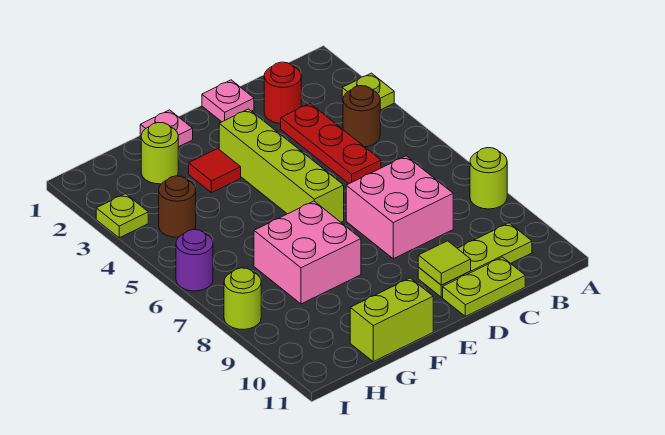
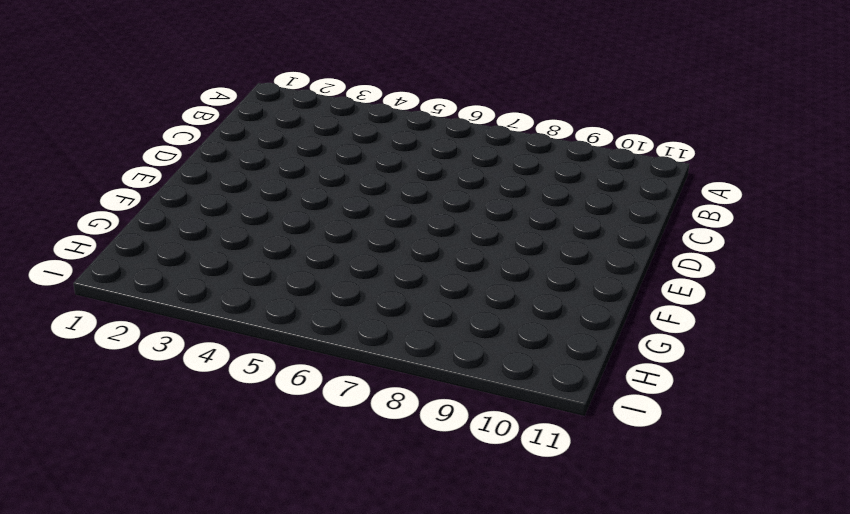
none -> lime 1x1 plate [342,73,394,110]
none -> lime 1x1 round brick [470,148,507,209]
none -> brown 1x1 round brick [343,86,380,147]

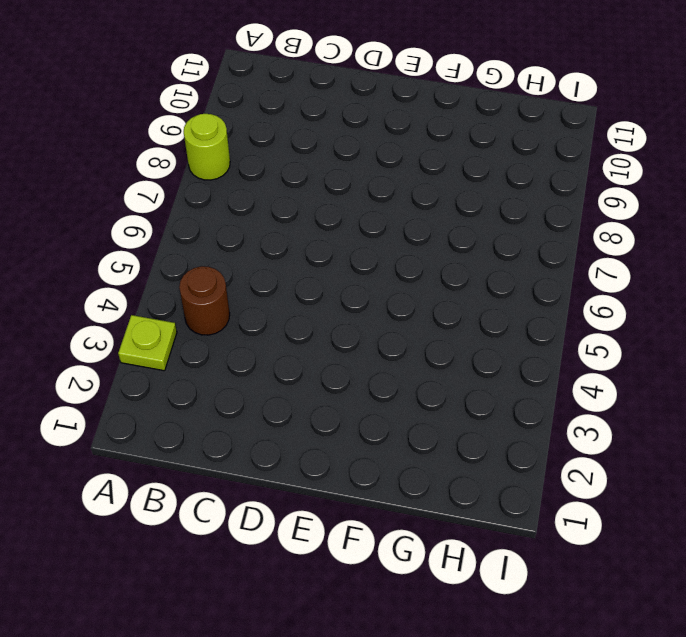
none -> lime 1x3 plate [418,223,532,297]
none -> red 1x1 round brick [264,62,301,124]
none -> red 1x3 plate [281,103,381,184]

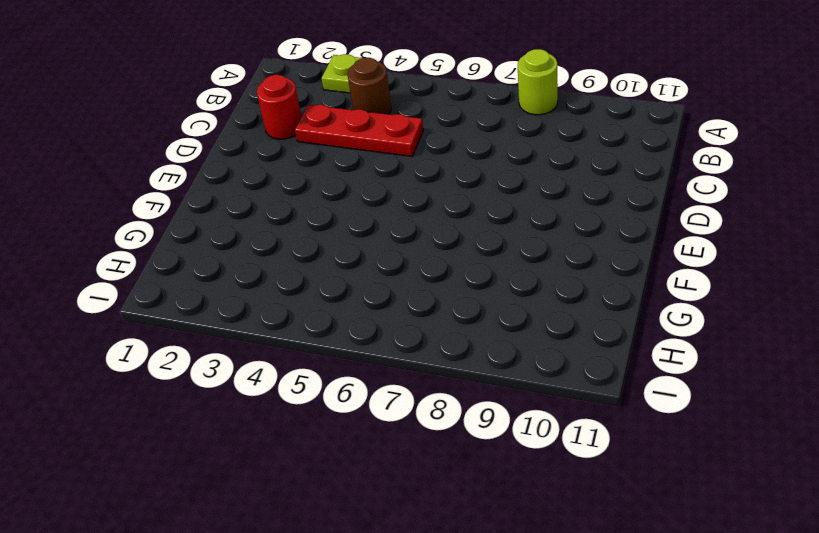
none -> lime 1x3 plate [418,223,532,297]
none -> pink 2x2 brick [346,156,453,259]
none -> lime 1x2 plate [443,257,525,316]

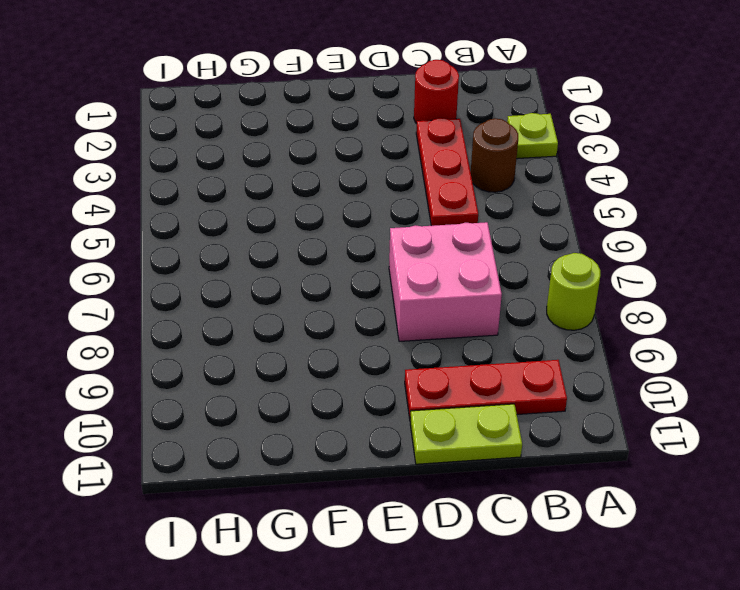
red 1x3 plate [405,360,567,418] -> lime 1x3 plate [418,223,532,297]
none -> pink 1x1 plate [202,80,254,122]
none -> lime 1x4 brick [219,109,344,222]
none -> pink 1x1 plate [140,110,193,147]

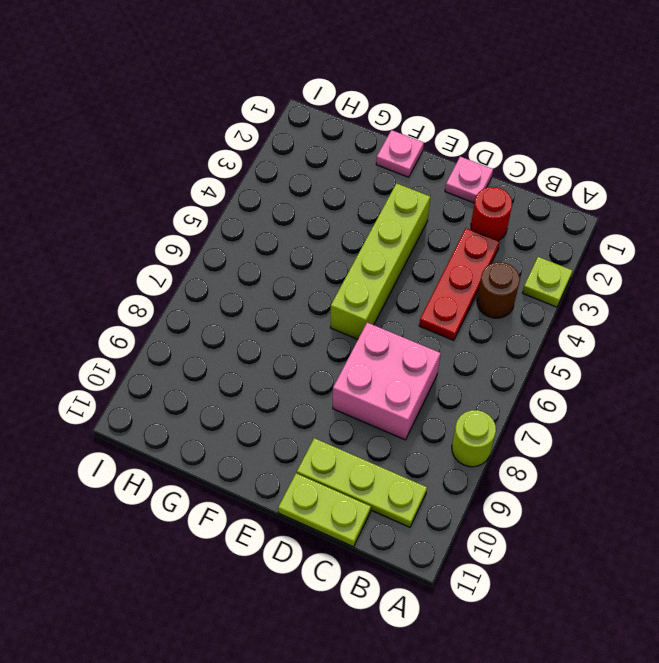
none -> red 1x1 tile [189,149,241,193]
none -> pink 2x2 brick [254,201,361,304]
none -> lime 1x2 brick [350,278,433,362]

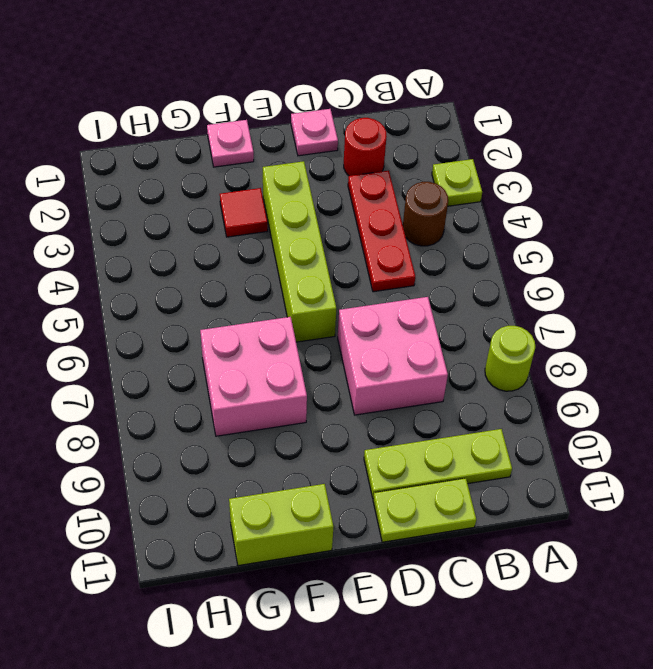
none -> lime 1x1 round brick [141,122,178,184]
none -> brown 1x1 round brick [159,176,196,237]
none -> lime 1x1 plate [96,194,148,238]

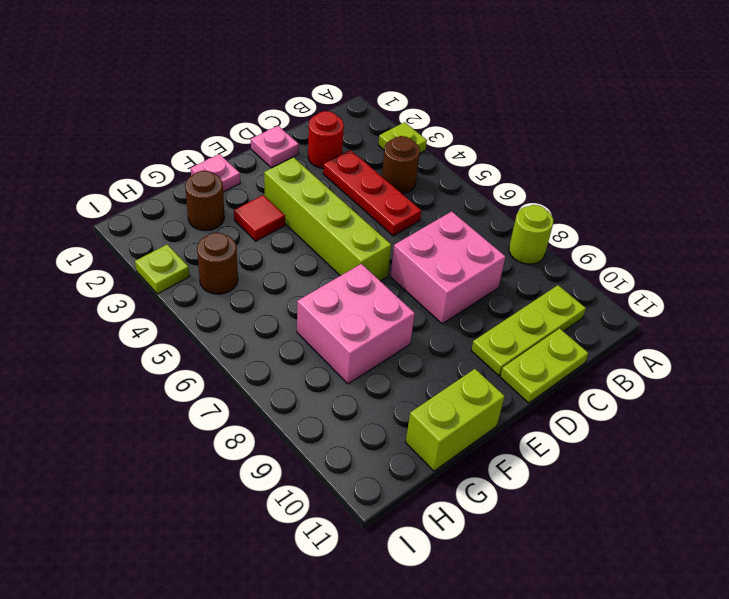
brown 1x1 round brick [185,171,225,231] -> lime 1x1 round brick [141,122,178,184]
none -> purple 1x1 round brick [176,230,213,291]
none -> lime 1x1 round brick [224,268,261,330]
none -> lime 1x1 tile [418,241,471,285]

